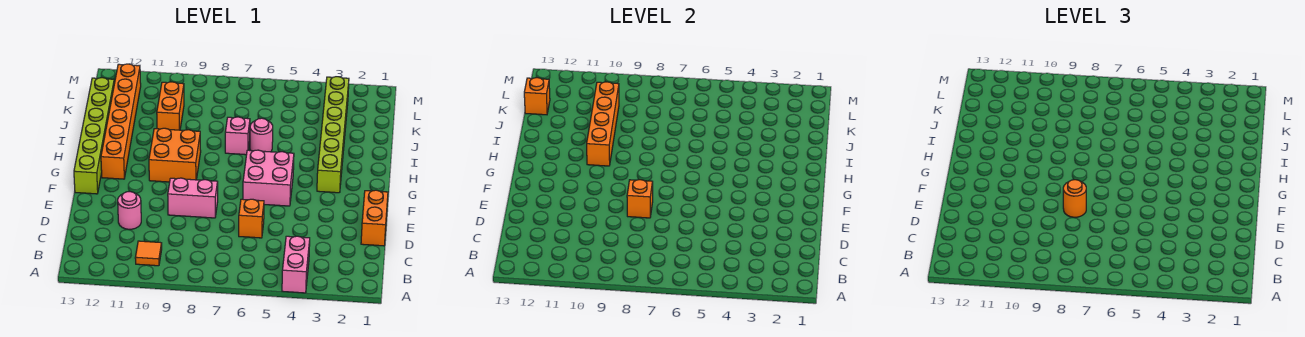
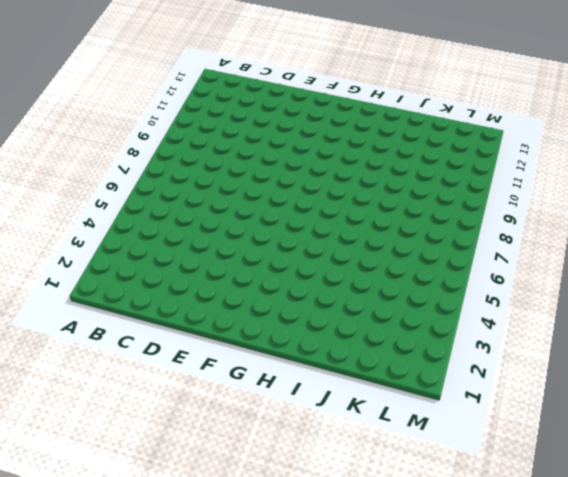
none -> pink 1x2 brick [282,236,310,293]
none -> orange 1x1 tile [135,241,162,266]
none -> orange 1x2 brick [361,190,388,246]

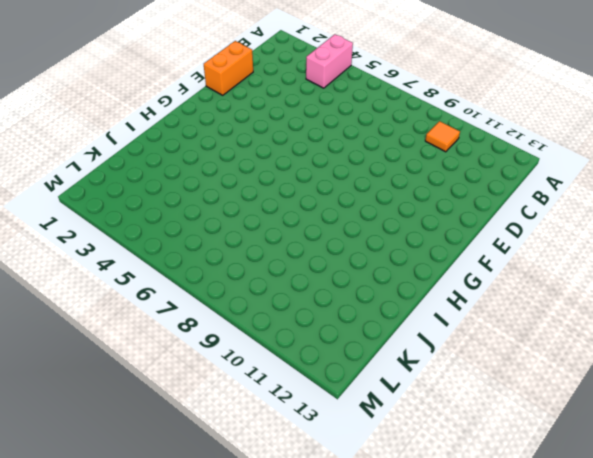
none -> orange 1x1 brick [239,199,264,238]
none -> pink 1x1 round brick [118,192,141,229]
none -> pink 1x2 brick [168,178,218,218]

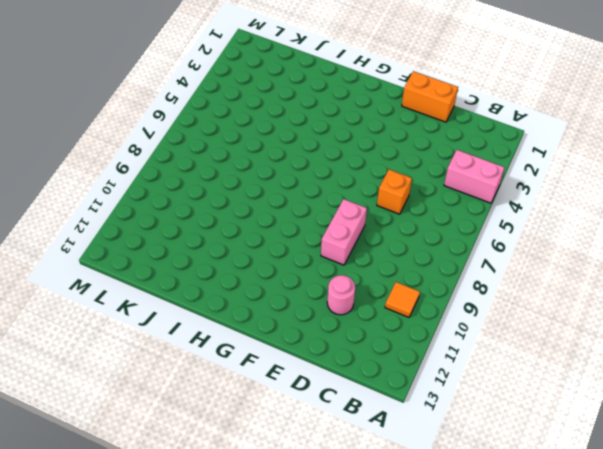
none -> pink 2x2 brick [243,150,294,206]
none -> lime 1x6 brick [74,78,114,194]
none -> lime 1x6 brick [317,77,349,193]

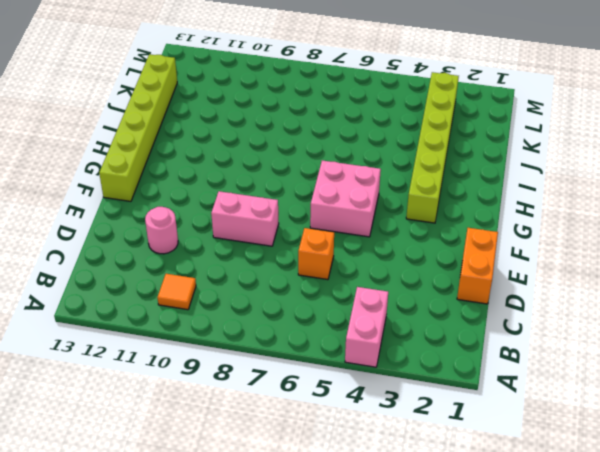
none -> orange 2x2 brick [149,128,201,182]
none -> orange 1x6 brick [101,64,141,179]
none -> pink 1x1 round brick [250,118,273,152]

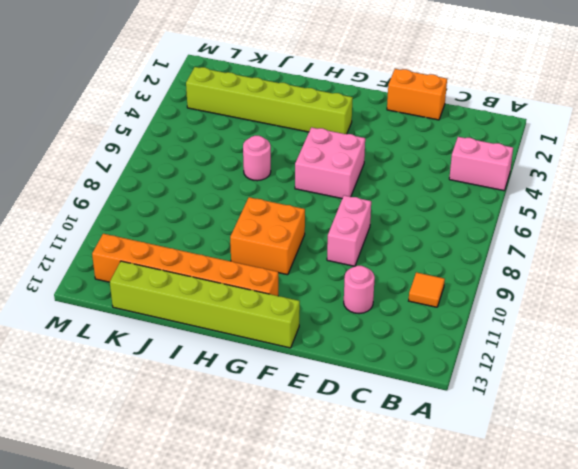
none -> orange 1x1 brick [239,199,264,238]
none -> pink 1x1 brick [225,117,250,155]
none -> orange 1x2 brick [157,82,184,130]

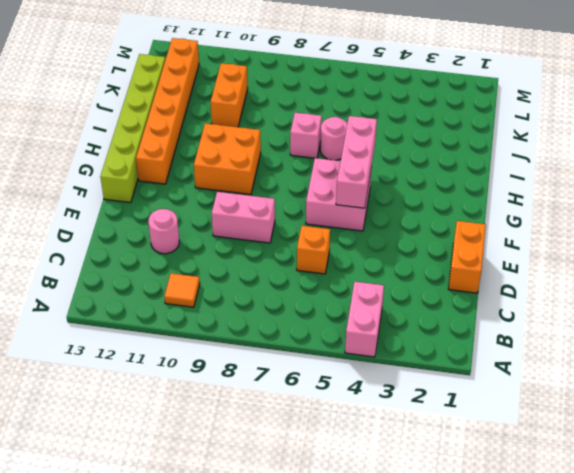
pink 1x3 brick [336,116,377,208] -> none
none -> lime 1x6 brick [317,77,349,193]
none -> orange 1x1 brick [627,180,653,218]
none -> orange 1x4 brick [587,82,619,166]

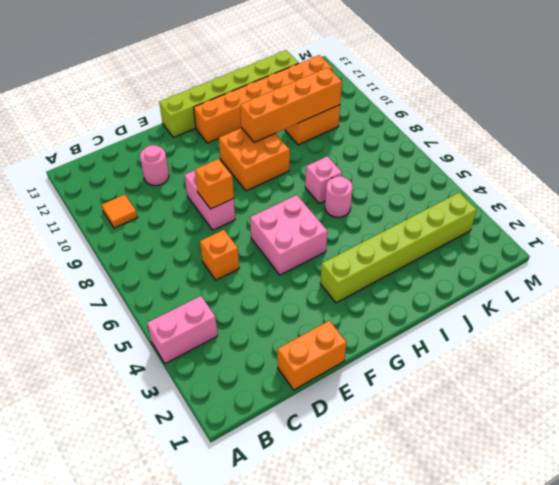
none -> orange 1x1 brick [524,78,550,115]
none -> orange 1x1 round brick [1063,180,1086,217]

